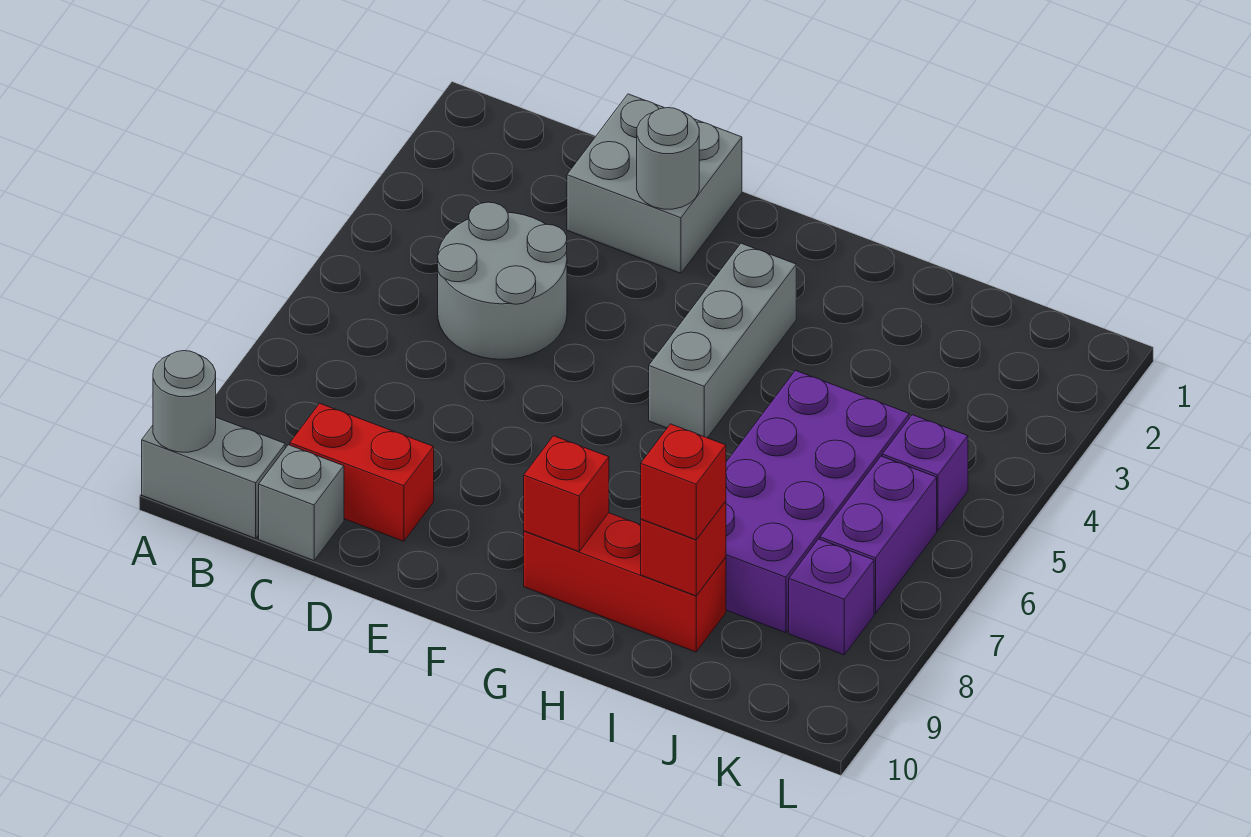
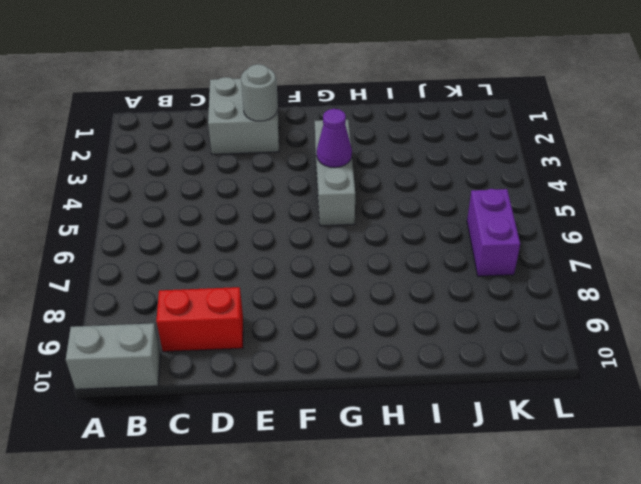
purple 1x1 cone [317,109,352,168] -> none
none -> grey 2x2 round brick [438,202,567,359]
none -> grey 1x1 brick [259,445,344,561]
none -> red 1x3 brick [524,513,726,652]

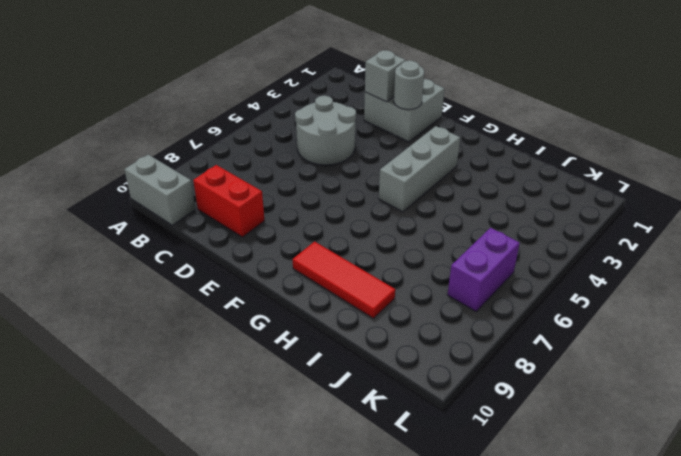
grey 1x1 brick [365,50,406,102] -> grey 1x1 brick moved to [259,445,344,561]
red 1x3 tile [293,242,395,318] -> red 1x3 brick [524,513,726,652]
none -> purple 2x4 brick [726,370,909,633]
none -> purple 1x1 brick [882,415,968,530]
none -> purple 1x1 brick [789,539,874,655]

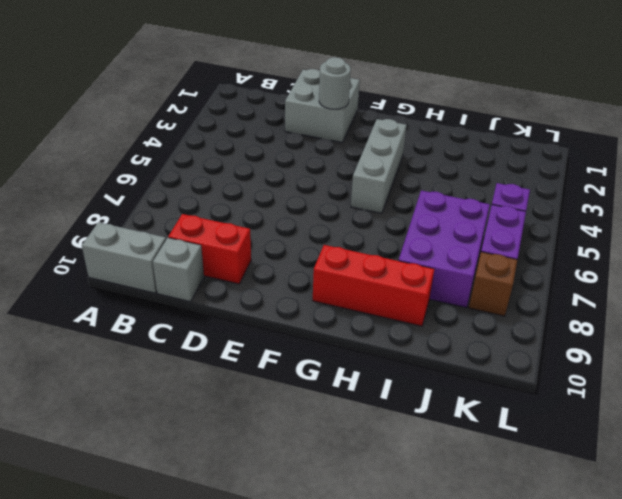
purple 2x3 brick [399,190,490,308] -> purple 2x4 brick [726,370,909,633]
brown 1x1 brick [469,252,517,316] -> purple 1x1 brick [789,539,874,655]
none -> grey 2x2 round brick [438,202,567,359]
none -> grey 1x1 round brick [153,351,216,452]
none -> red 1x1 brick [524,436,609,551]

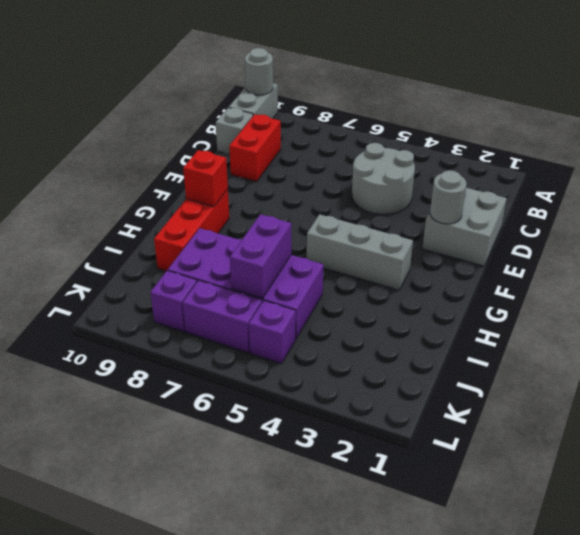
purple 1x2 brick [230,214,291,298] -> none
none -> red 1x1 brick [641,501,726,596]
none -> red 1x1 brick [641,424,726,540]

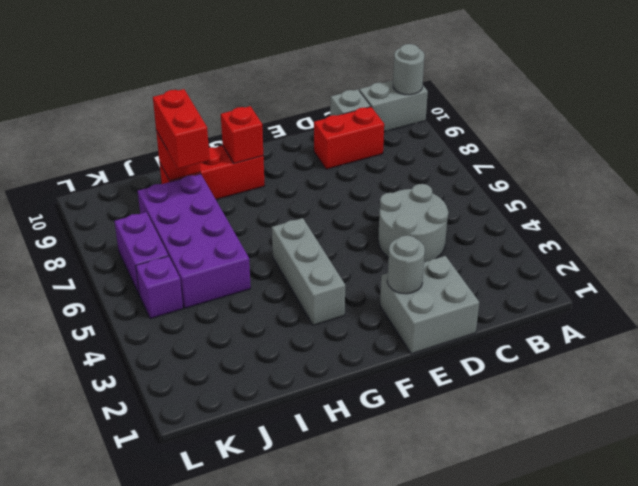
red 1x2 brick [153,89,210,169] -> red 1x1 brick [641,424,726,540]
none -> purple 1x1 brick [789,539,874,655]

